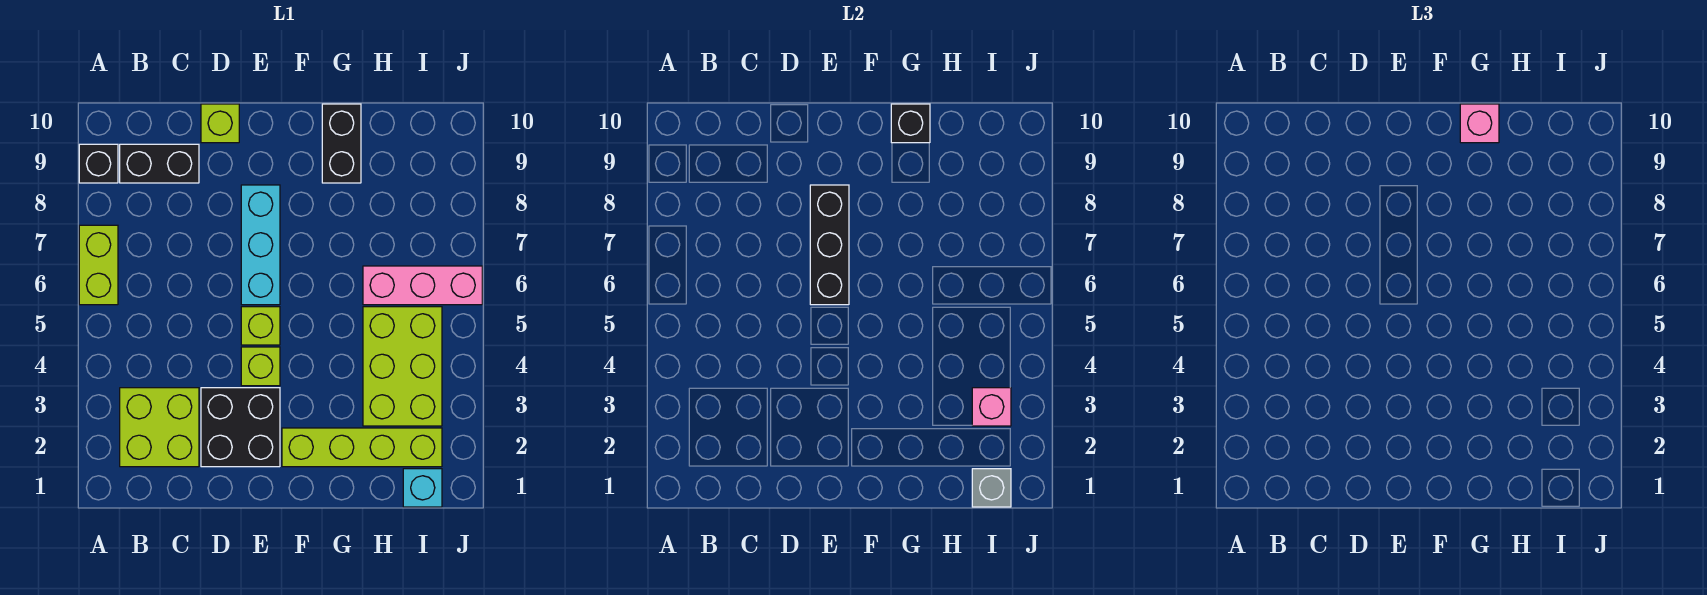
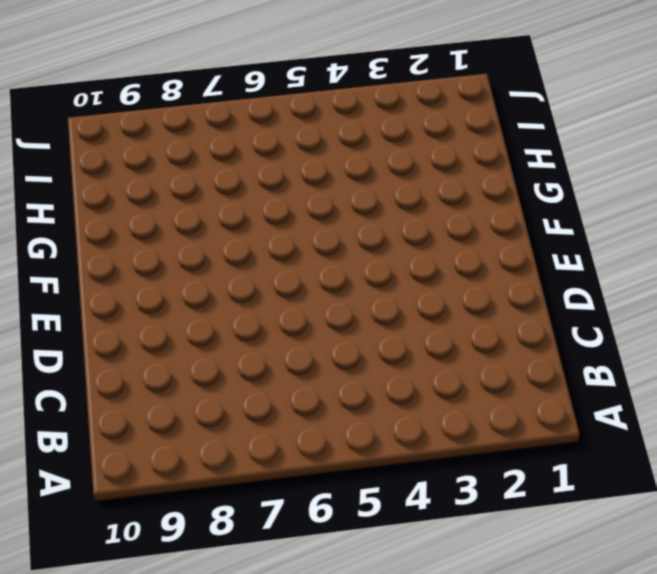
none -> lime 1x2 brick [79,225,118,305]
none -> black 1x1 brick [79,144,118,183]
none -> lime 2x2 brick [120,388,199,467]

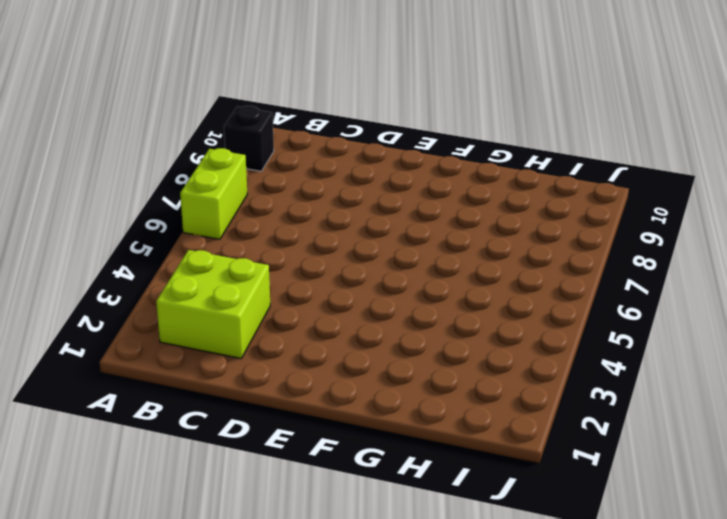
none -> black 1x2 brick [120,144,199,183]
none -> black 2x2 brick [201,388,280,467]
none -> lime 1x1 brick [201,104,239,143]

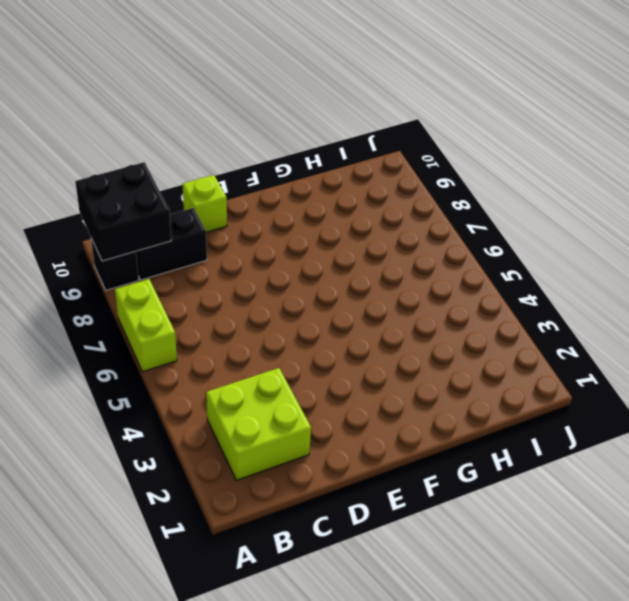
black 2x2 brick [75,162,171,261] -> black 2x2 brick moved to [201,388,280,467]
none -> lime 1x1 brick [241,347,280,386]
none -> lime 1x1 brick [241,307,280,345]
none -> cyan 1x3 brick [241,185,280,305]

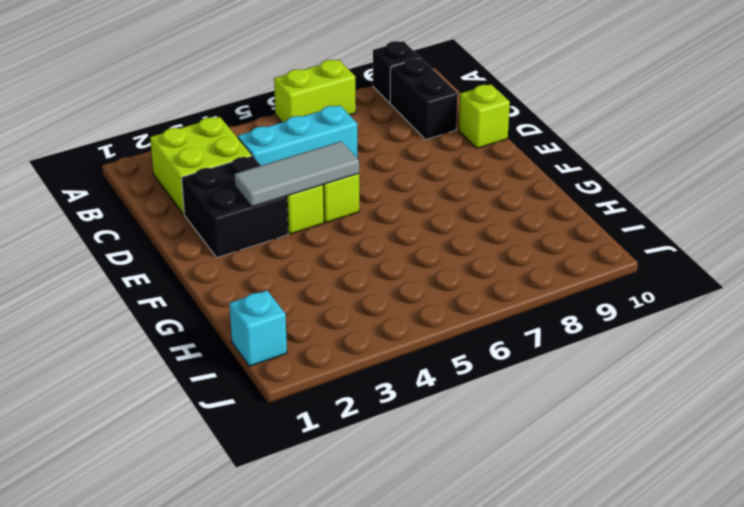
cyan 1x3 brick [238,105,357,166] -> cyan 1x3 brick moved to [241,185,280,305]
grey 1x3 tile [234,141,359,207] -> none
none -> lime 1x4 brick [282,428,442,467]
none -> black 1x2 brick [322,104,361,183]
none -> lime 2x3 brick [363,307,442,426]

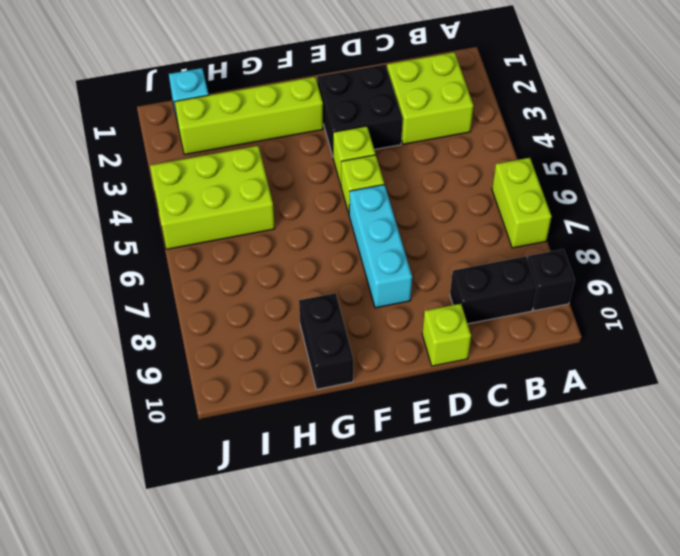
lime 2x3 brick [150,146,275,249] -> lime 2x3 brick turned to [363,307,442,426]
none -> pink 1x3 brick [363,266,482,305]
none -> black 1x3 brick [810,185,849,305]
none -> black 1x1 brick [891,104,930,143]

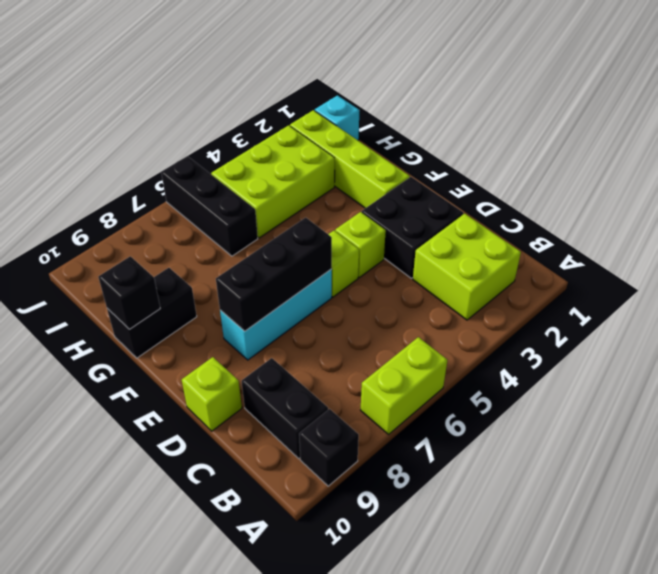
black 1x3 brick [161,156,258,256] -> pink 1x3 brick [363,266,482,305]
none -> grey 1x1 brick [972,469,1011,507]
none -> pink 1x1 brick [972,388,1011,426]
none -> pink 1x1 brick [1460,104,1499,143]

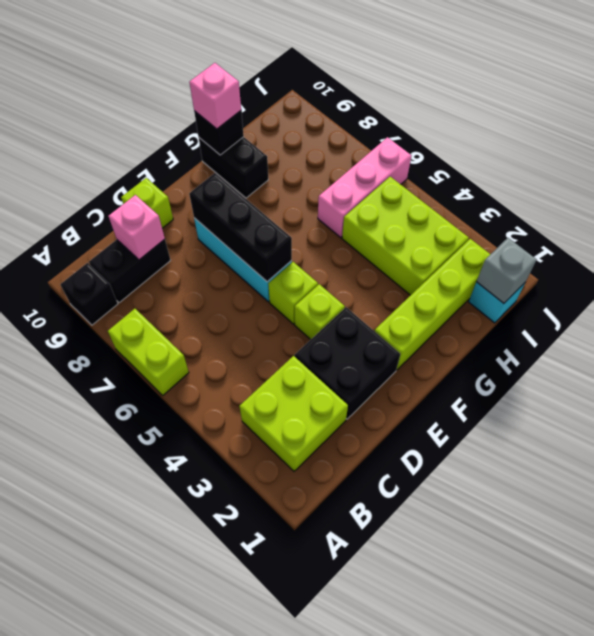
pink 1x1 brick [108,195,165,260] -> pink 1x1 brick moved to [972,388,1011,426]

